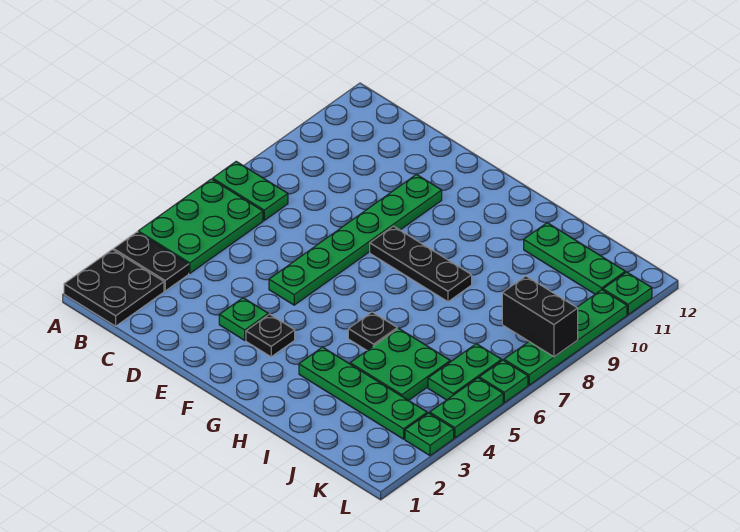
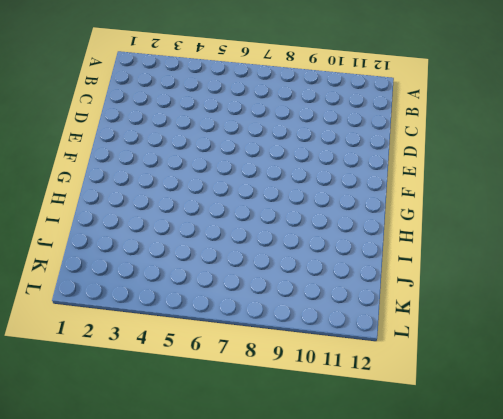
none -> black 2x2 plate [64,249,164,326]
none -> black 1x2 plate [114,232,189,291]
none -> green 2x3 plate [138,179,263,273]

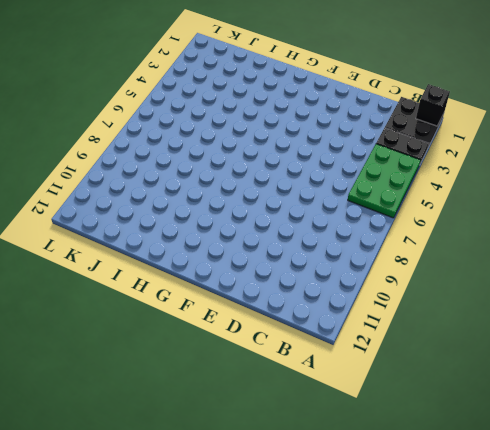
black 1x1 brick [416,84,450,126] -> none
none -> green 1x2 plate [213,162,288,220]
none -> green 1x1 plate [219,298,268,340]
none -> green 1x6 plate [269,175,442,305]

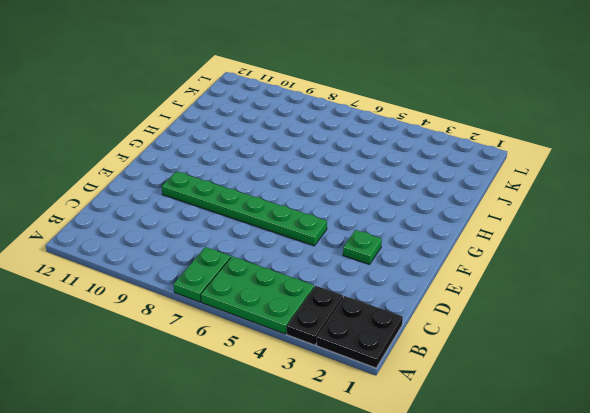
none -> black 1x1 plate [246,314,295,357]
none -> black 1x3 plate [370,226,472,302]
none -> green 1x4 plate [299,347,427,439]

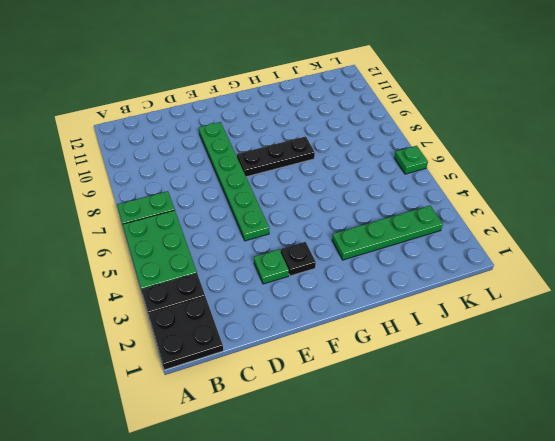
none -> black 1x1 plate [348,312,397,350]
none -> green 2x2 plate [350,328,450,400]
none -> green 1x3 plate [524,223,625,294]

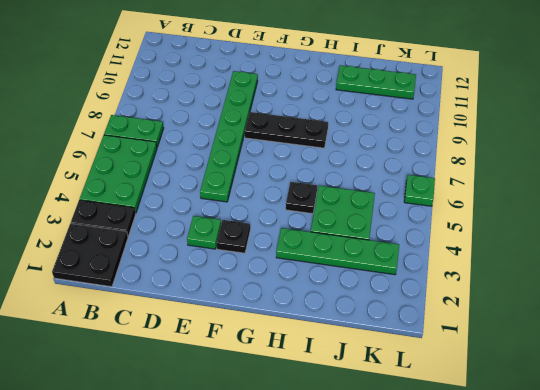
none -> green 1x2 plate [428,344,502,400]
none -> green 1x1 plate [405,413,454,456]
none -> green 1x2 plate [430,378,503,438]

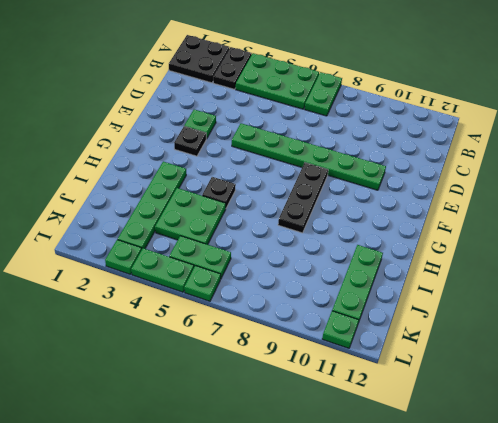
none -> green 1x4 plate [504,290,627,385]
none -> black 1x2 brick [502,276,578,357]

